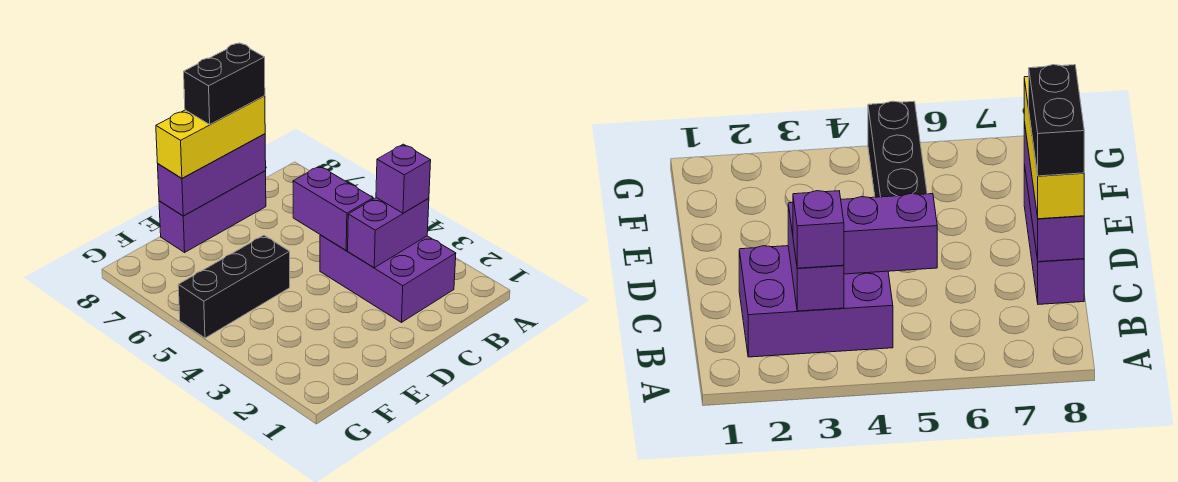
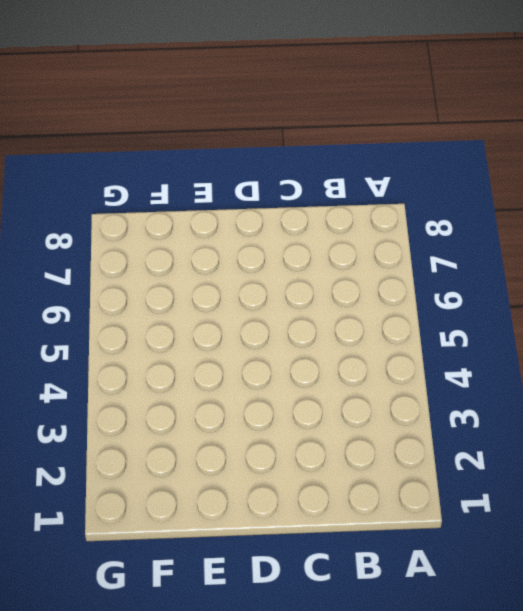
none -> purple 2x3 brick [320,235,456,322]
none -> purple 1x3 brick [159,171,266,252]

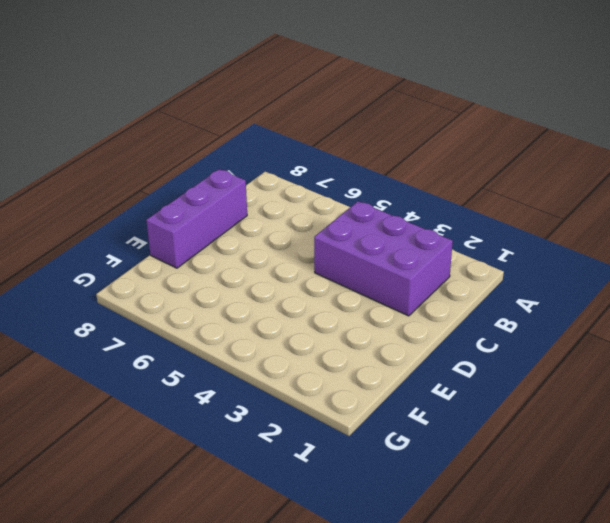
none -> black 1x3 brick [178,235,290,338]
none -> purple 1x2 brick [348,198,429,268]

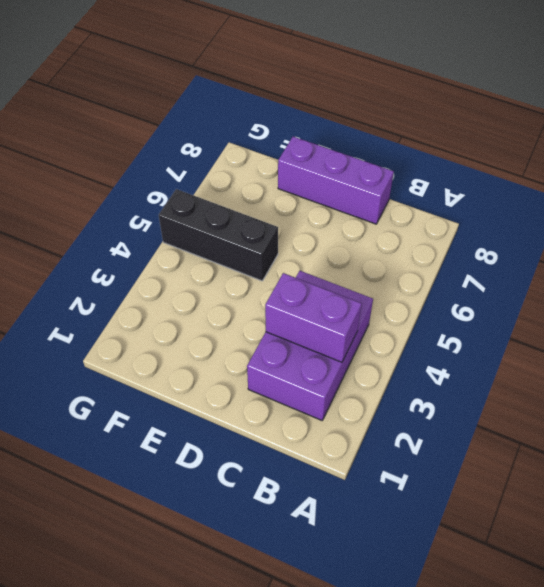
none -> purple 1x2 brick [293,166,373,250]
none -> purple 1x3 brick [158,134,266,216]

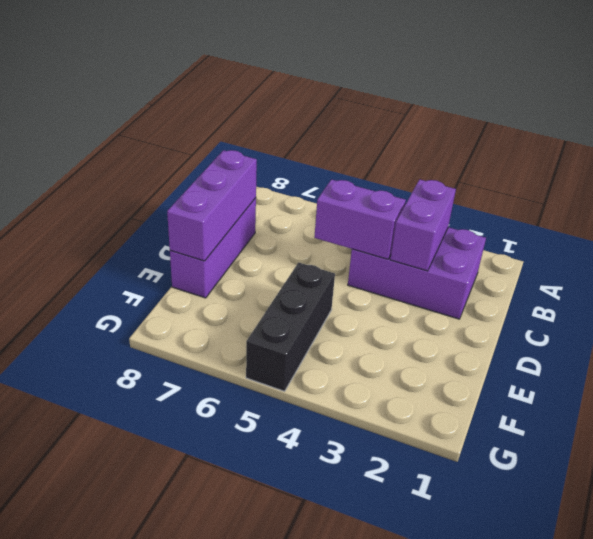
none -> purple 1x1 brick [376,144,431,213]
none -> yellow 1x3 brick [156,96,265,178]

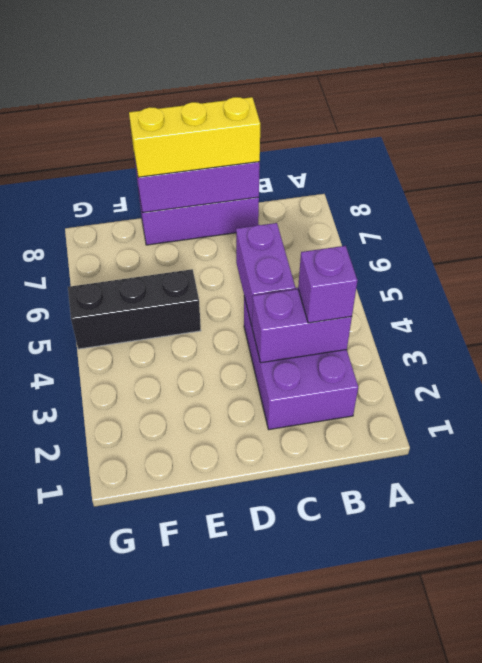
none -> black 1x2 brick [184,43,265,124]

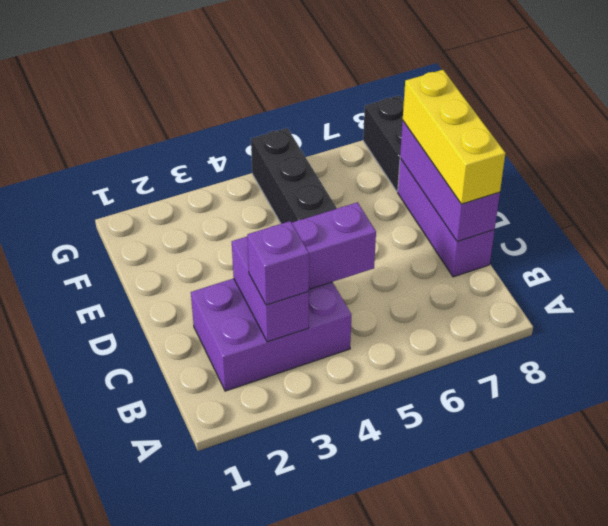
black 1x2 brick [363,95,404,192] -> black 1x2 brick moved to [184,43,265,124]

